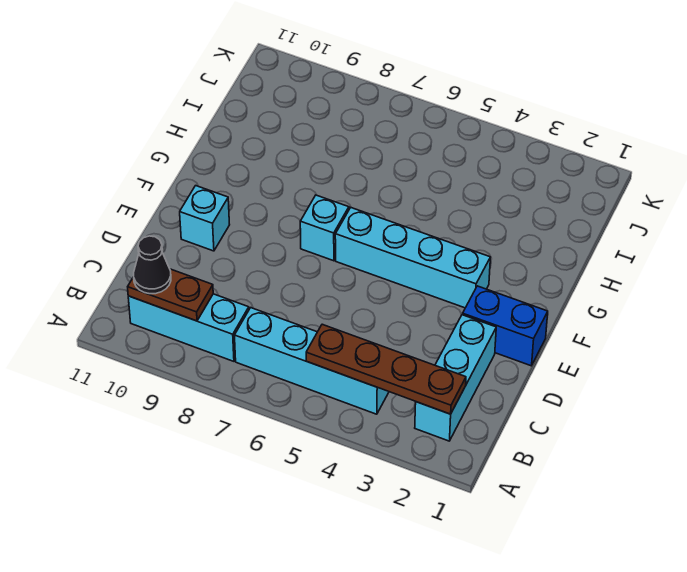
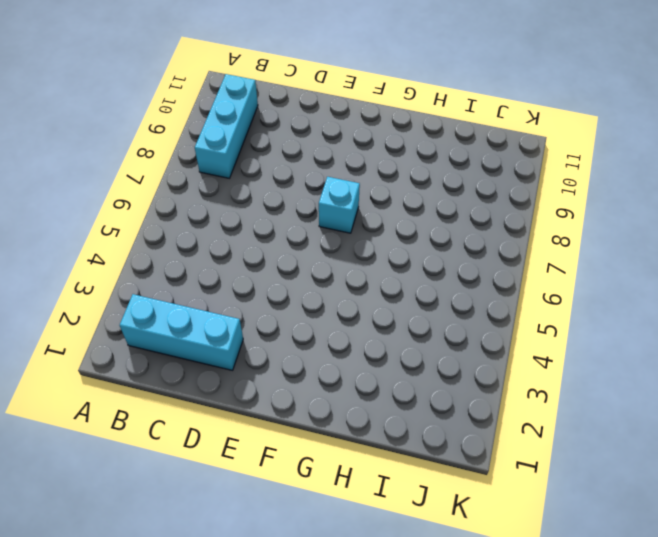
none -> cyan 1x4 brick [235,308,389,414]
none -> blue 1x2 brick [463,286,548,366]

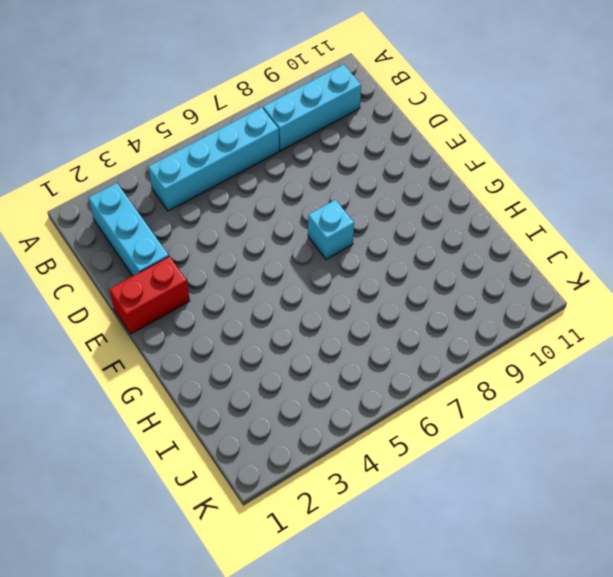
red 1x2 brick [109,256,190,334] -> blue 1x2 brick [463,286,548,366]
none -> cyan 1x1 brick [180,186,230,251]
none -> cyan 1x4 brick [335,208,490,308]

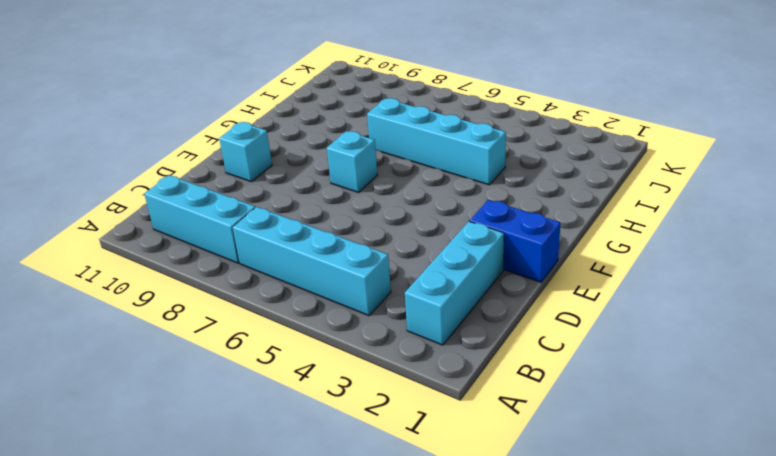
cyan 1x4 brick [367,98,506,185] -> cyan 1x4 brick moved to [335,208,490,308]
none -> brown 1x4 plate [306,324,466,414]
none -> brown 1x2 plate [128,269,213,321]

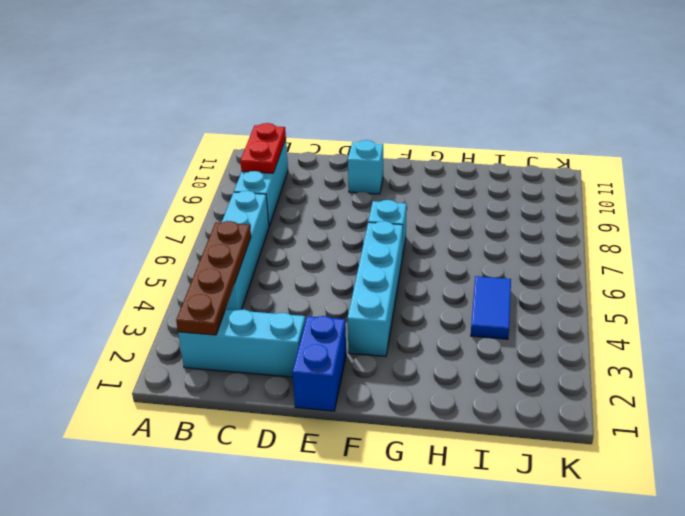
red 1x2 plate [240,123,286,173] -> brown 1x2 plate [128,269,213,321]
blue 1x2 tile [471,276,511,339] -> none
none -> black 1x1 cone [134,236,171,294]

